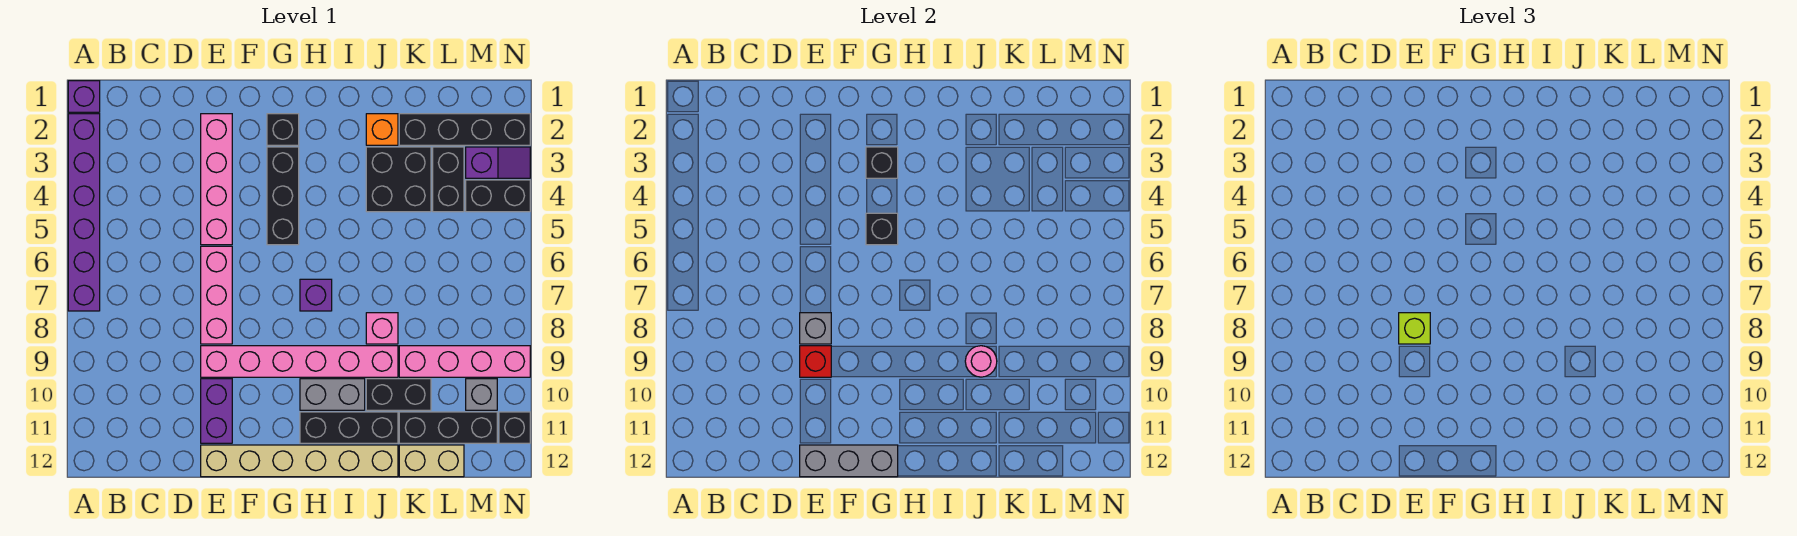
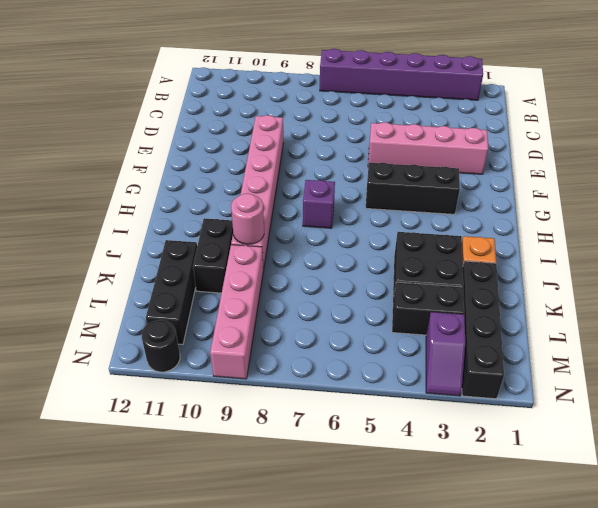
black 1x1 round brick [142,320,180,372] -> black 1x1 brick [499,412,530,443]
none -> purple 1x1 brick [68,81,100,112]
none -> pink 1x3 brick [201,246,232,344]
none -> purple 1x2 brick [201,379,232,443]
none -> tan 1x6 brick [201,445,398,477]

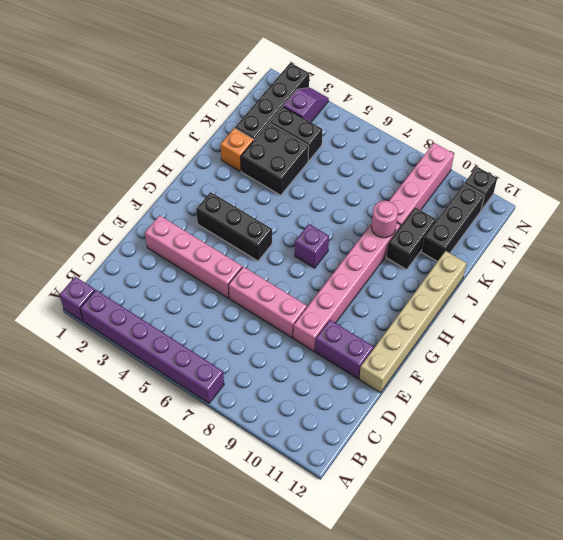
none -> black 1x1 brick [267,114,299,145]
none -> grey 1x2 brick [300,379,365,410]
none -> black 1x3 brick [300,412,398,443]
none -> pink 1x1 brick [366,313,398,344]

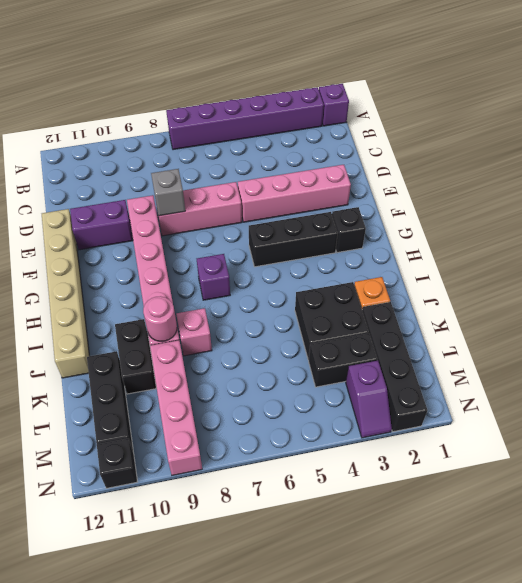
none -> grey 1x2 brick [300,379,365,410]
none -> black 1x3 brick [300,412,398,443]
none -> tan 1x2 brick [399,445,464,477]
none -> black 1x2 brick [466,180,530,212]

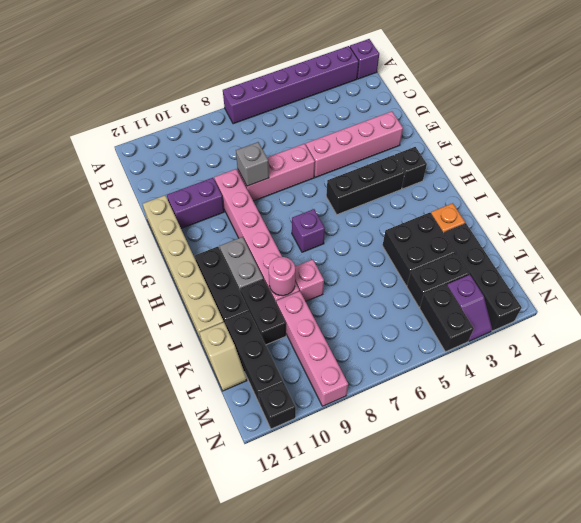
tan 1x2 slope [199,322,247,391] -> tan 1x2 brick [399,445,464,477]
none -> grey 1x1 brick [466,379,497,410]
none -> red 1x1 brick [800,346,831,377]
none -> grey 1x3 brick [800,445,898,477]
none -> black 1x1 brick [866,147,898,178]

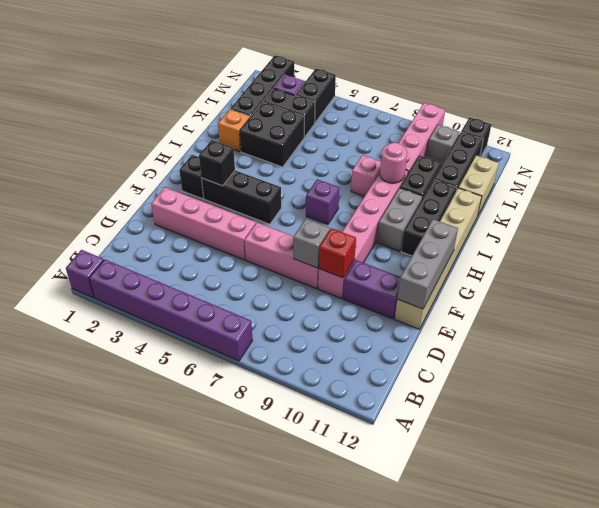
none -> black 1x1 brick [866,213,898,245]
none -> lime 1x1 brick [1399,313,1430,344]

